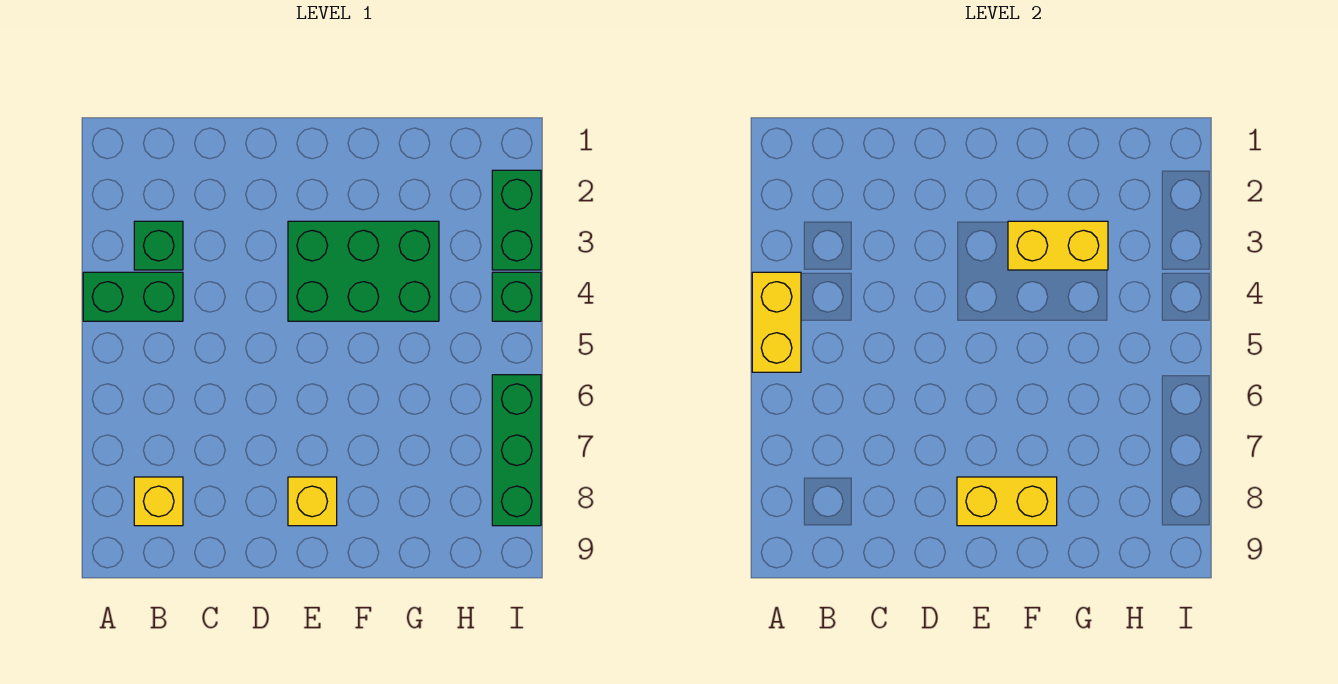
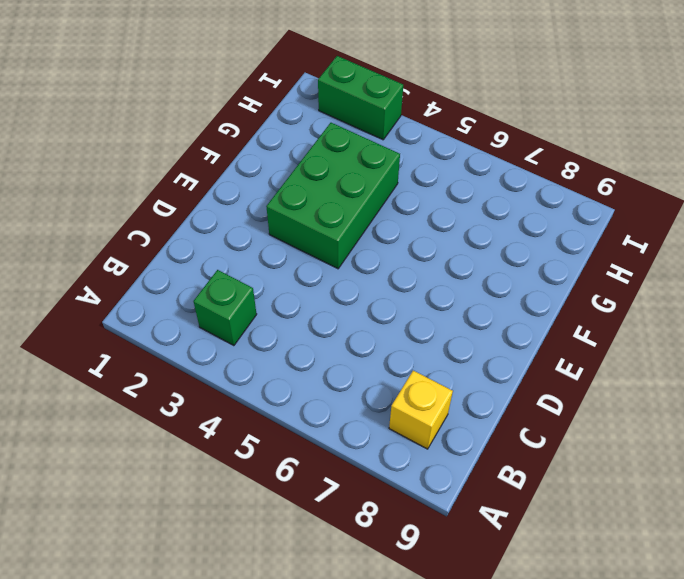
none -> green 1x2 brick [83,272,183,321]
none -> yellow 1x1 brick [288,477,337,526]

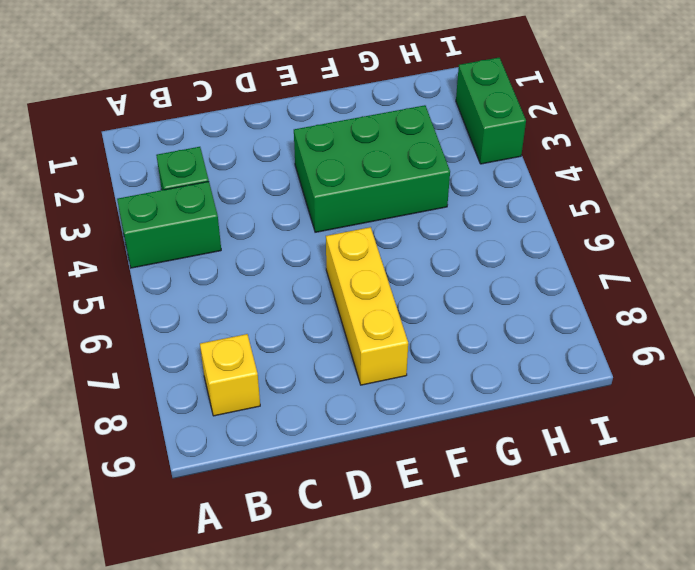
yellow 1x3 brick [326,227,408,385] -> yellow 1x1 brick [288,477,337,526]
none -> green 1x1 brick [492,272,541,321]
none -> green 1x3 brick [492,375,541,526]

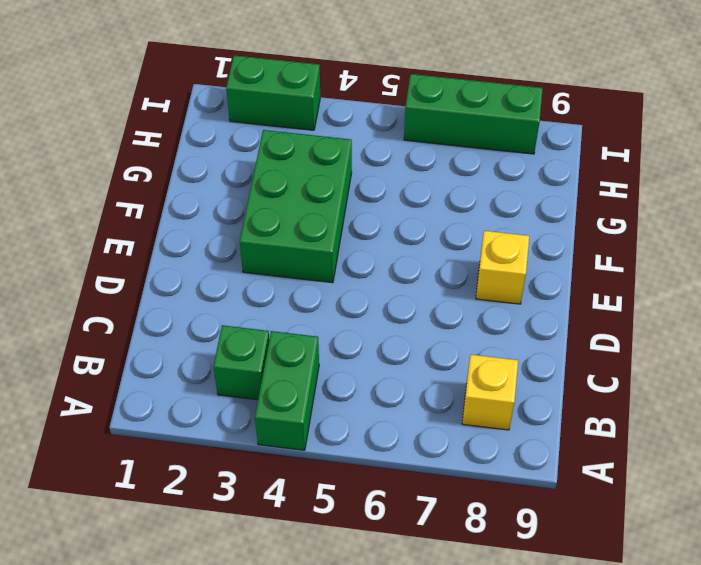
none -> green 1x1 brick [492,272,541,321]
none -> yellow 1x2 brick [752,272,801,372]

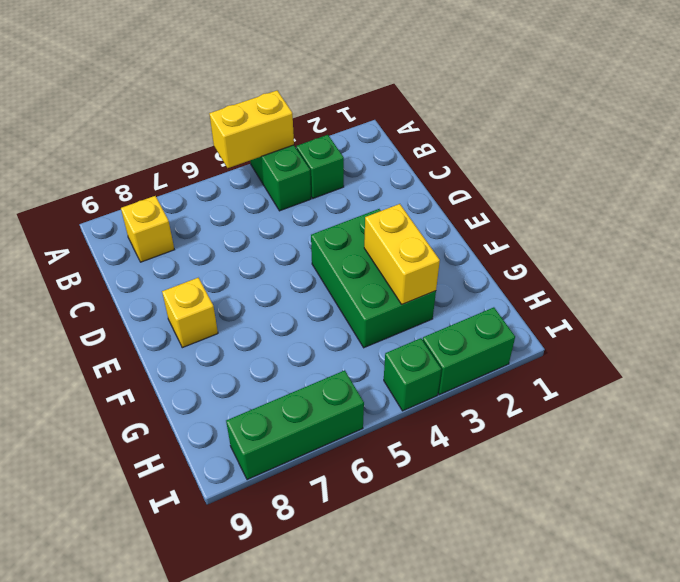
none -> yellow 1x2 brick [957,477,1057,526]

